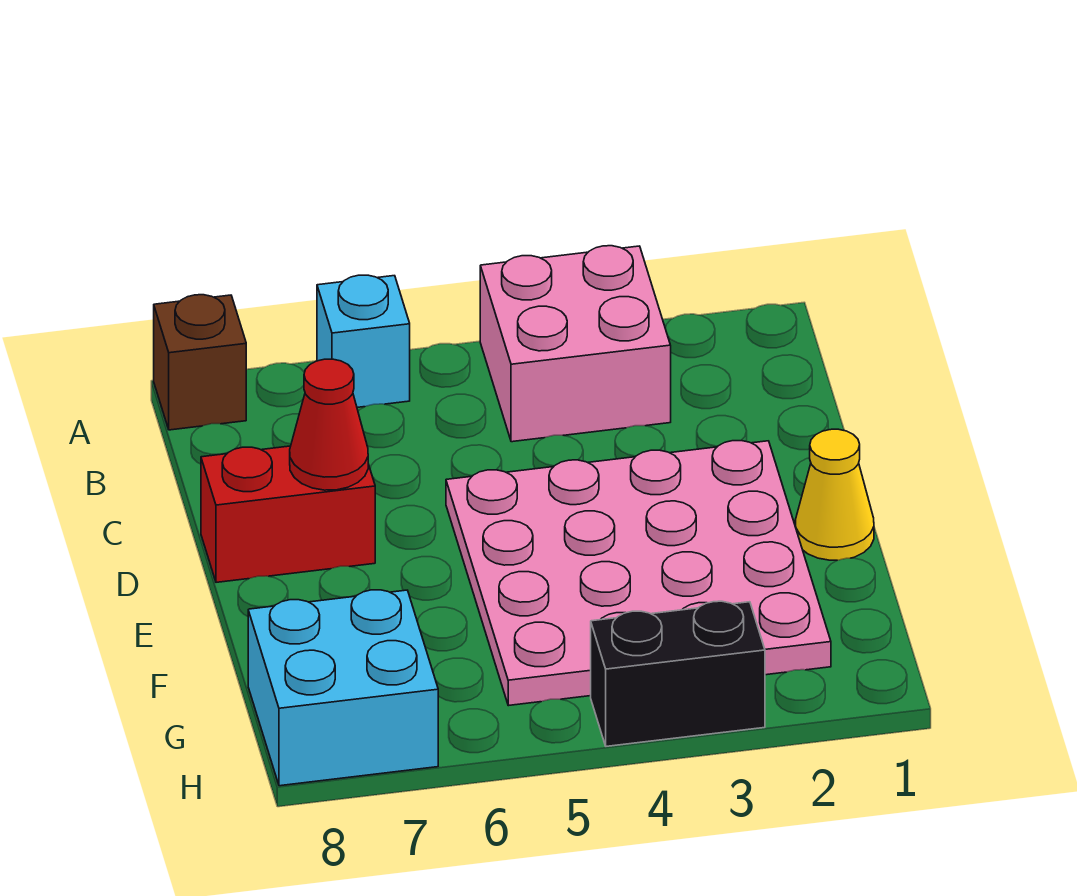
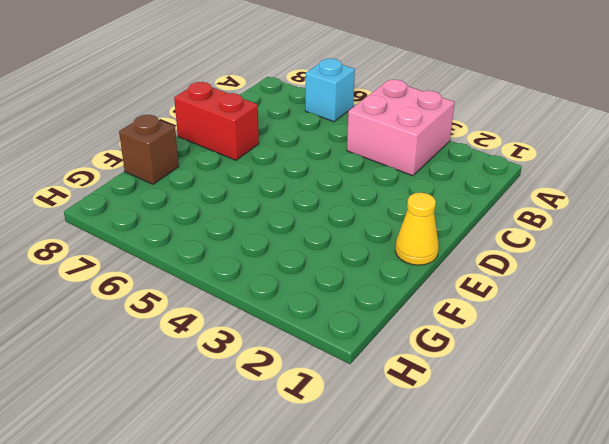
brown 1x1 brick [119,115,179,184] -> brown 1x1 brick moved to [154,295,246,430]
none -> pink 4x4 plate [446,441,831,706]
none -> cyan 2x2 brick [248,590,438,786]

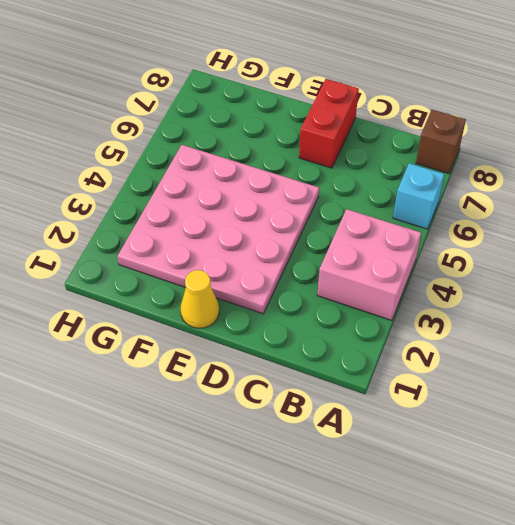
none -> cyan 2x2 brick [248,590,438,786]
none -> black 1x2 brick [591,601,765,746]

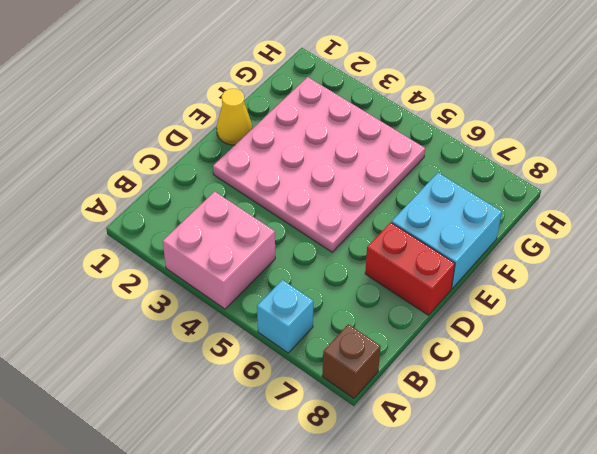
cyan 2x2 brick [392,173,502,289] -> cyan 2x2 brick moved to [248,590,438,786]
none -> black 1x2 brick [591,601,765,746]
none -> red 1x1 cone [290,359,368,490]

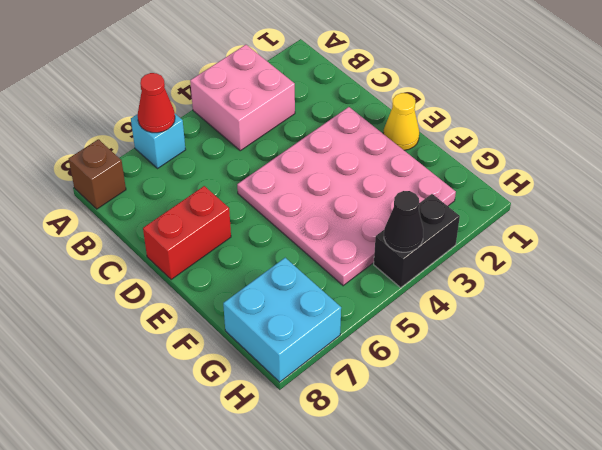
red 1x1 cone [137,73,175,133] -> red 1x1 cone moved to [290,359,368,490]
black 1x1 cone [384,191,423,252] -> none

